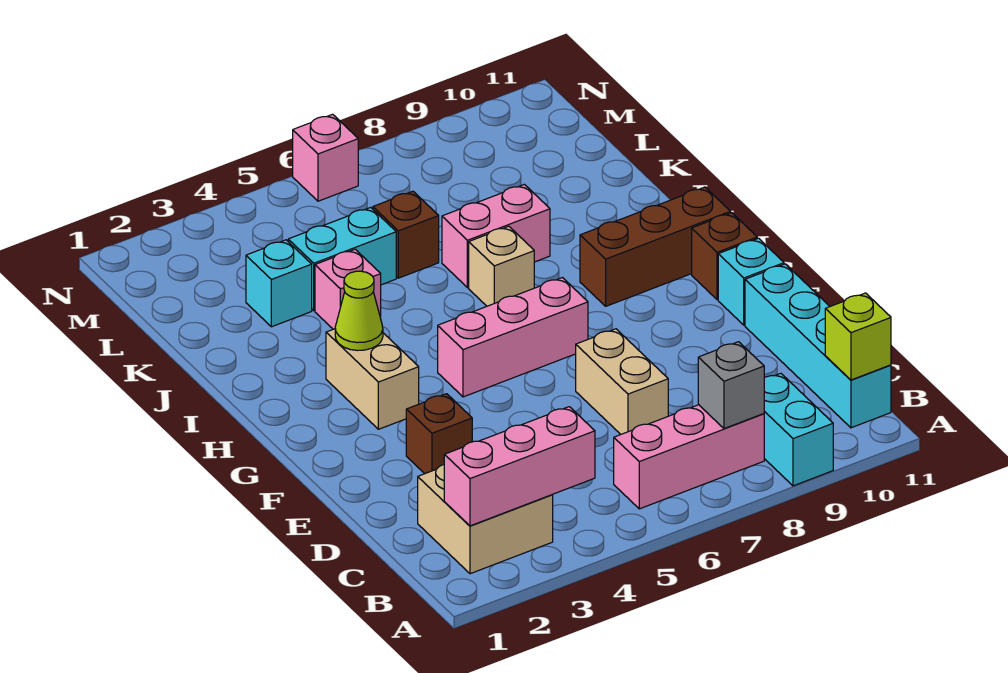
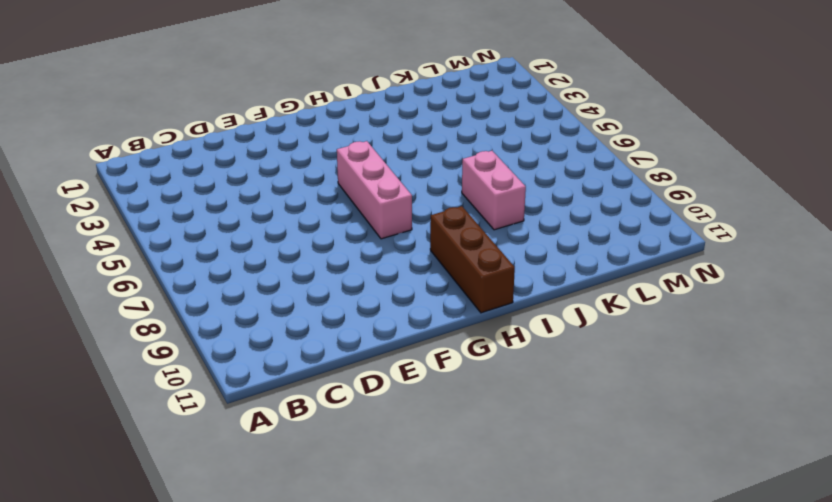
none -> cyan 1x2 brick [764,373,833,486]
none -> tan 2x2 brick [418,465,553,574]
none -> pink 1x3 brick [614,405,764,509]

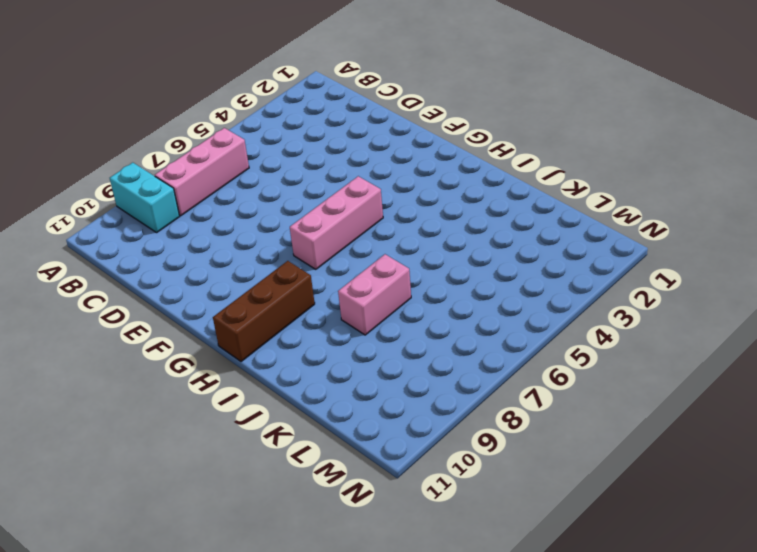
none -> tan 2x2 brick [418,465,553,574]
none -> cyan 1x4 brick [745,264,891,428]
none -> tan 1x2 brick [576,329,668,434]

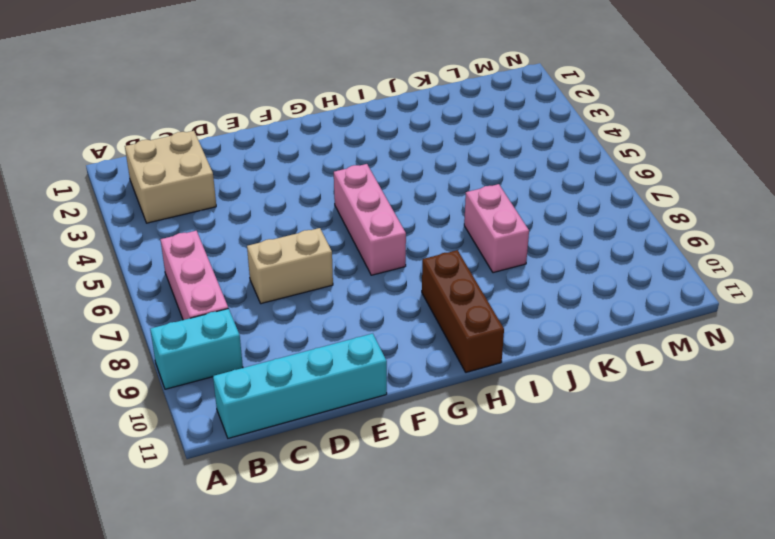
none -> brown 1x1 brick [406,394,472,474]
none -> cyan 1x1 brick [718,238,784,325]
none -> tan 1x2 brick [326,329,419,429]

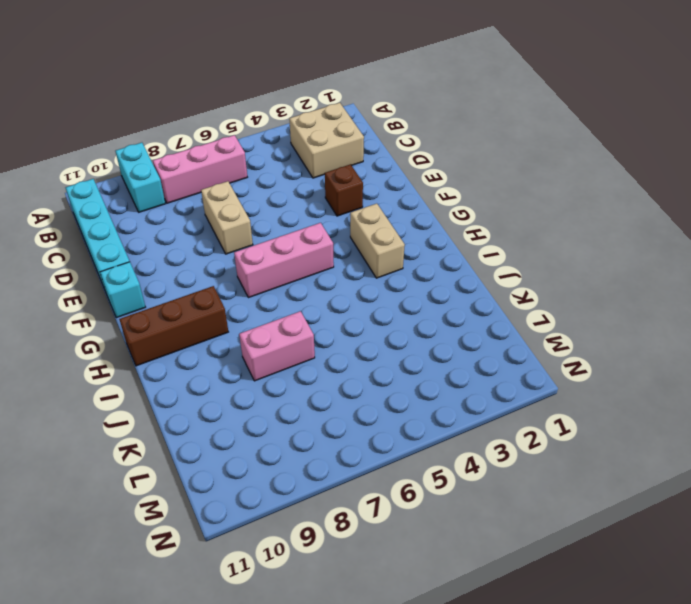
none -> brown 1x1 brick [692,213,757,300]
none -> tan 1x1 brick [469,226,534,306]
none -> pink 1x1 brick [315,249,381,329]

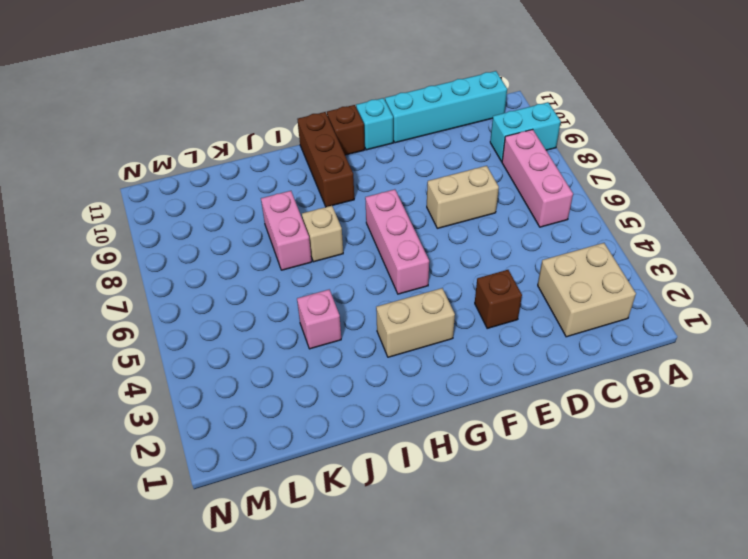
none -> cyan 1x1 brick [246,240,312,327]
none -> cyan 1x2 brick [288,207,396,310]
none -> brown 1x1 brick [373,191,439,278]

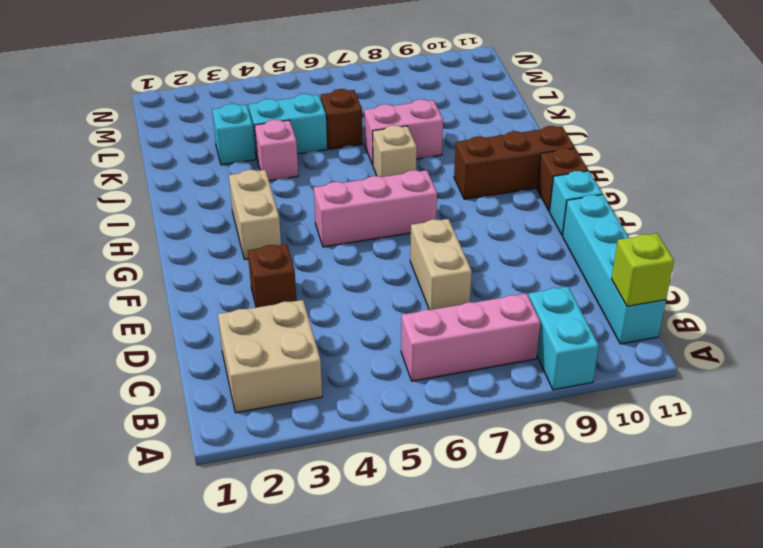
none -> pink 1x1 brick [293,114,358,201]
none -> pink 1x3 brick [444,407,595,526]
none -> grey 1x1 brick [698,342,764,429]

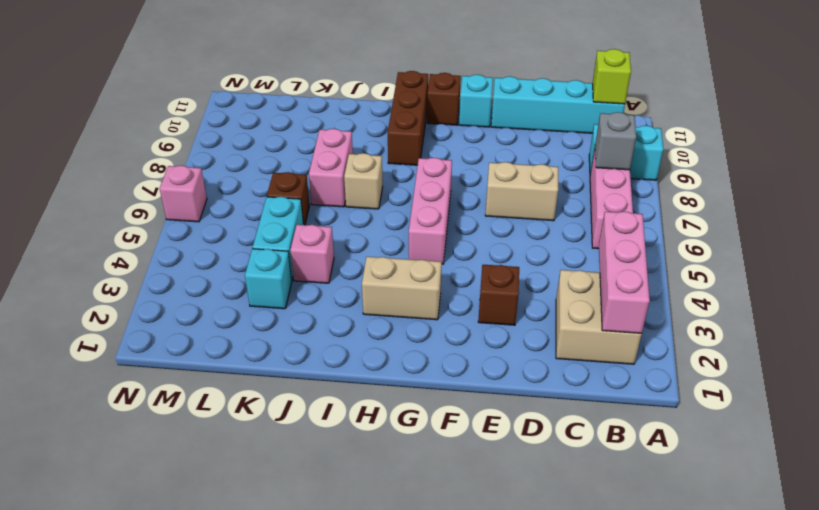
none -> lime 1x1 cone [335,271,383,351]

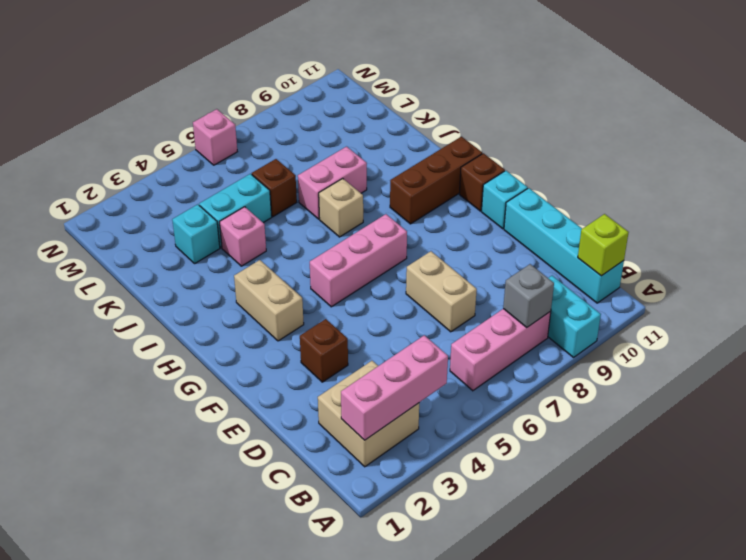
none -> lime 1x1 cone [335,271,383,351]

